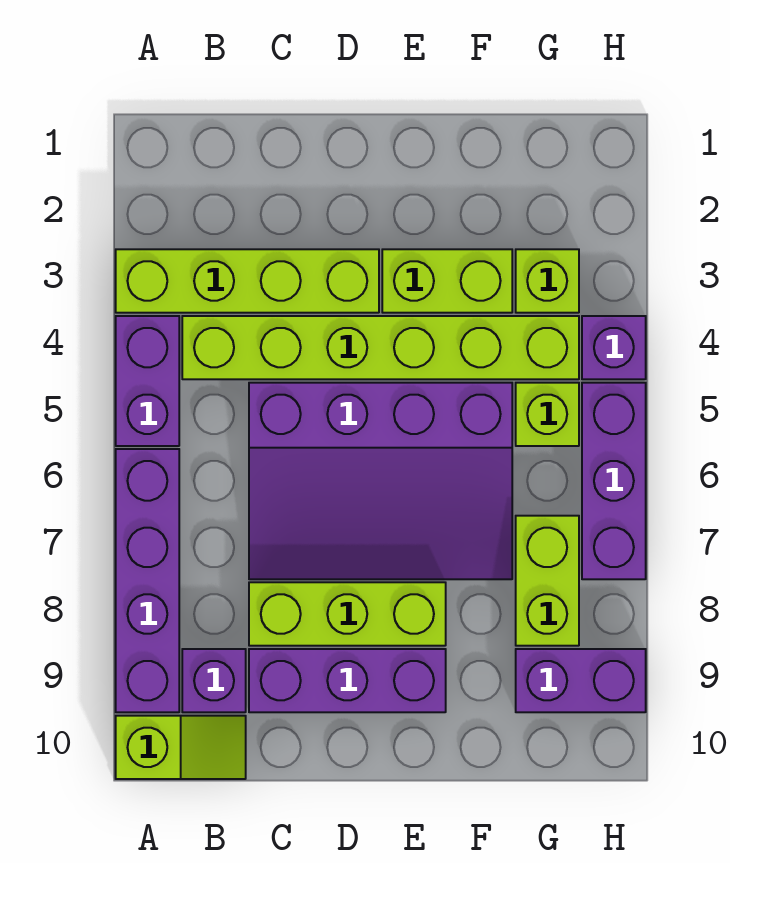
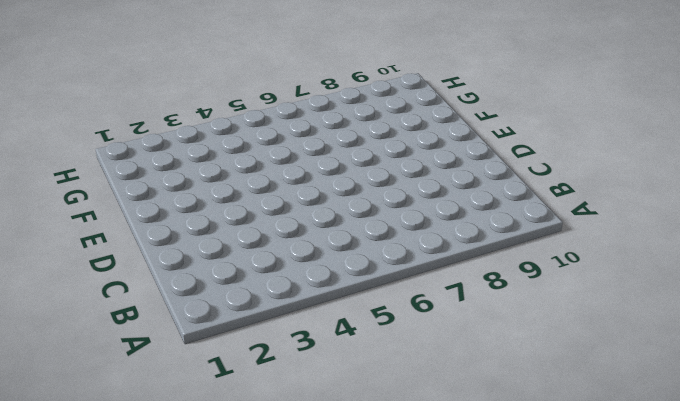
none -> lime 1x4 brick [116,249,379,313]
none -> purple 1x2 brick [116,316,179,446]
none -> purple 1x4 brick [116,449,179,712]

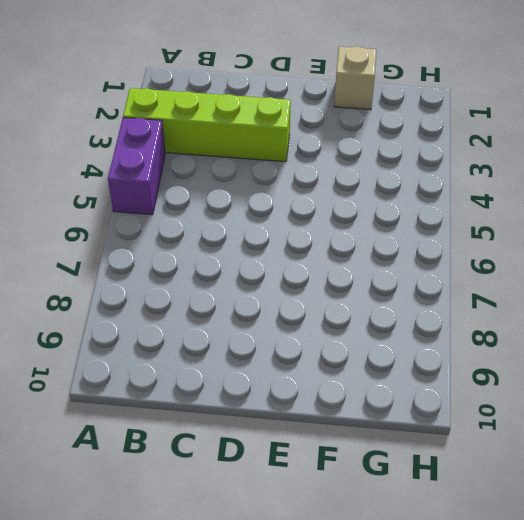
tan 1x1 brick [334,46,376,110] -> none
none -> purple 1x4 brick [116,449,179,712]
none -> lime 1x2 slope [116,716,246,779]
none -> lime 1x6 brick [182,316,579,379]

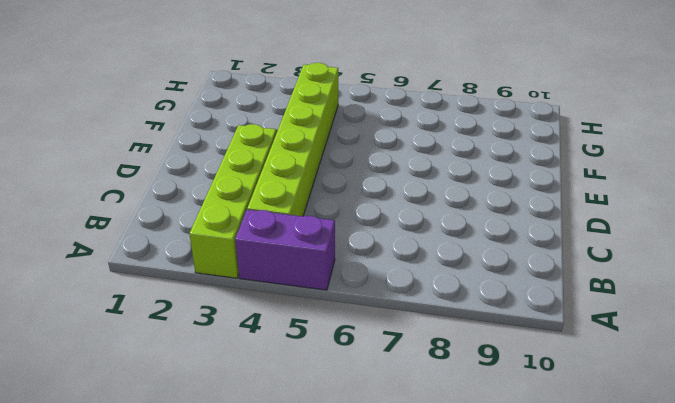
none -> purple 1x4 brick [116,449,179,712]
none -> lime 1x2 slope [116,716,246,779]
none -> purple 1x1 brick [182,649,246,712]

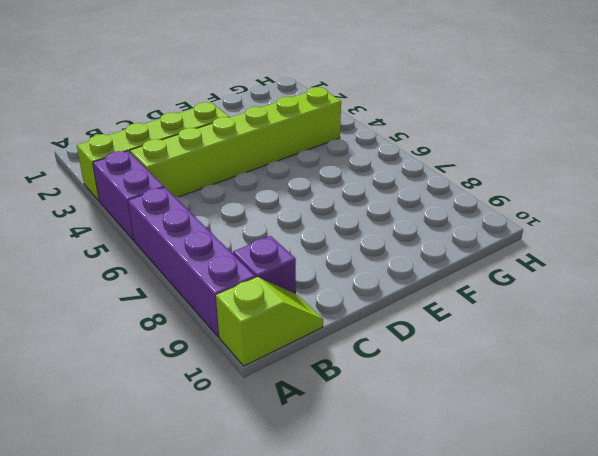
none -> purple 3x4 slope [249,383,512,579]
none -> lime 1x3 brick [249,582,446,646]
none -> purple 1x3 brick [249,649,446,712]

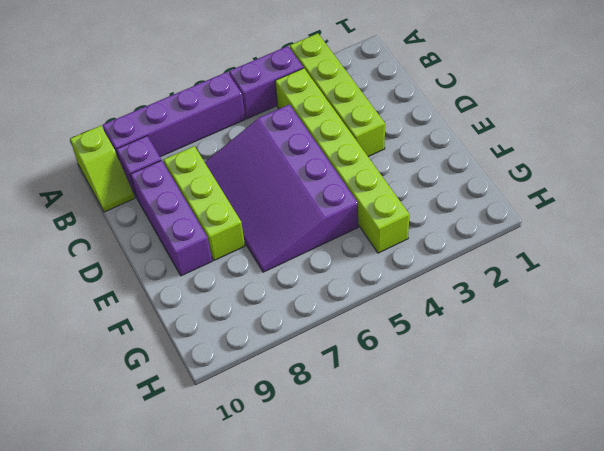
none -> lime 1x2 brick [382,249,512,313]
none -> lime 1x1 brick [516,249,579,313]
none -> lime 1x1 brick [516,383,579,446]

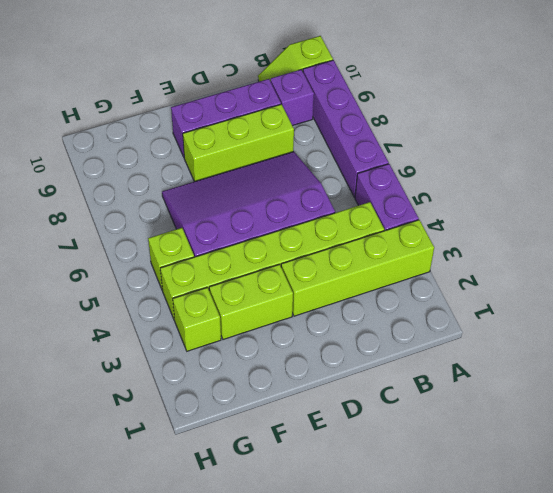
none -> lime 1x2 brick [516,516,579,646]
none -> purple 1x2 brick [516,649,646,712]
none -> purple 1x1 brick [582,316,646,379]

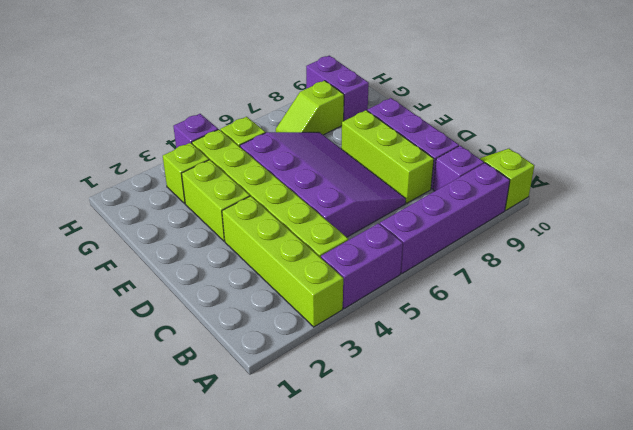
lime 1x2 slope [276,81,344,135] -> lime 1x2 brick [516,516,579,646]
none -> purple 1x3 brick [582,383,646,579]

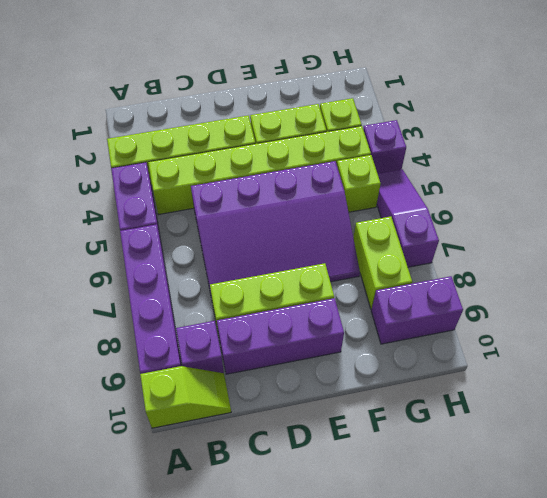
purple 1x3 slope [377,169,439,267] -> purple 1x3 brick [582,383,646,579]

